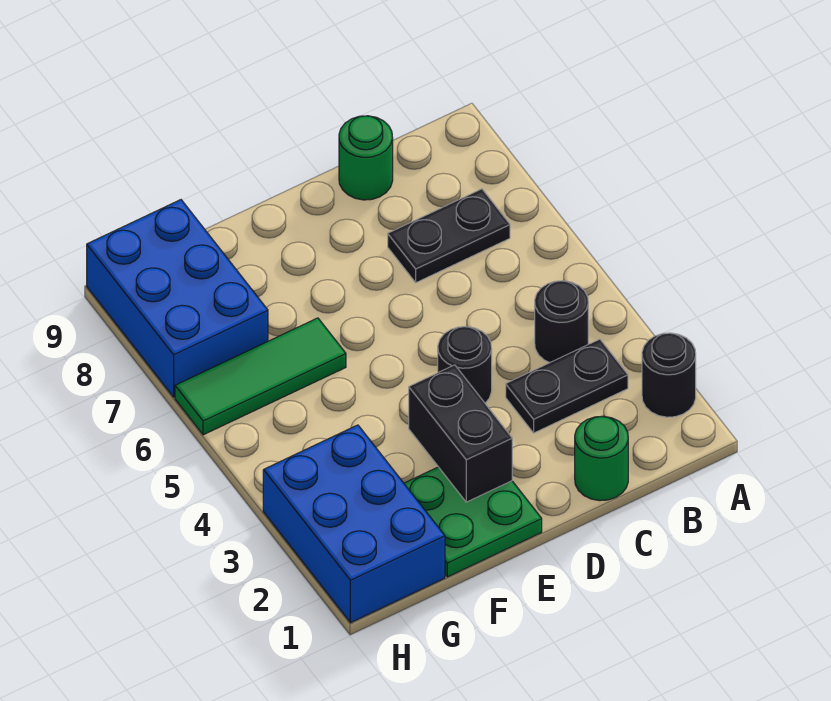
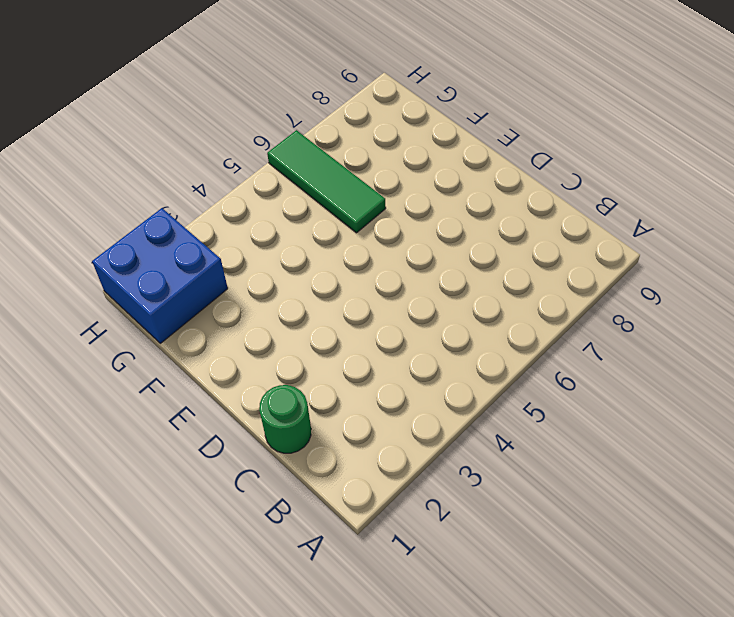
blue 2x2 brick [92,208,228,343] -> blue 2x3 brick [263,425,445,623]
none -> black 1x1 round brick [642,333,696,417]
none -> black 1x2 plate [506,339,628,433]
none -> black 1x1 round brick [535,281,588,363]

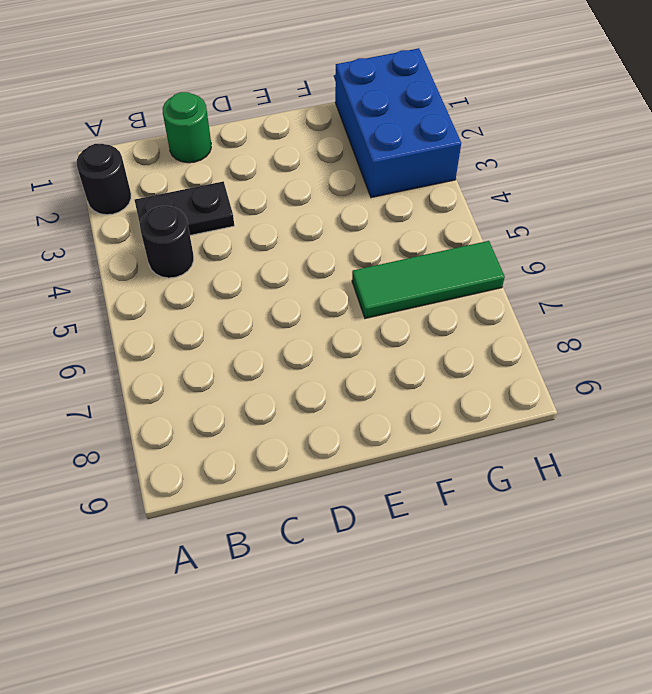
none -> black 1x2 plate [388,189,510,283]
none -> green 1x1 round brick [339,116,393,200]
none -> black 1x1 round brick [438,327,492,403]

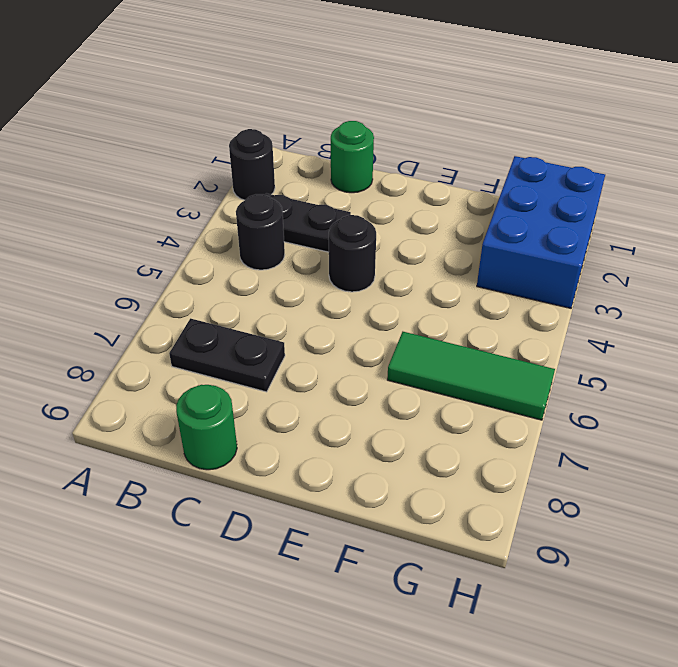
none -> green 2x2 plate [404,467,542,577]
none -> blue 2x3 brick [87,200,268,397]
none -> black 1x2 brick [409,365,512,502]

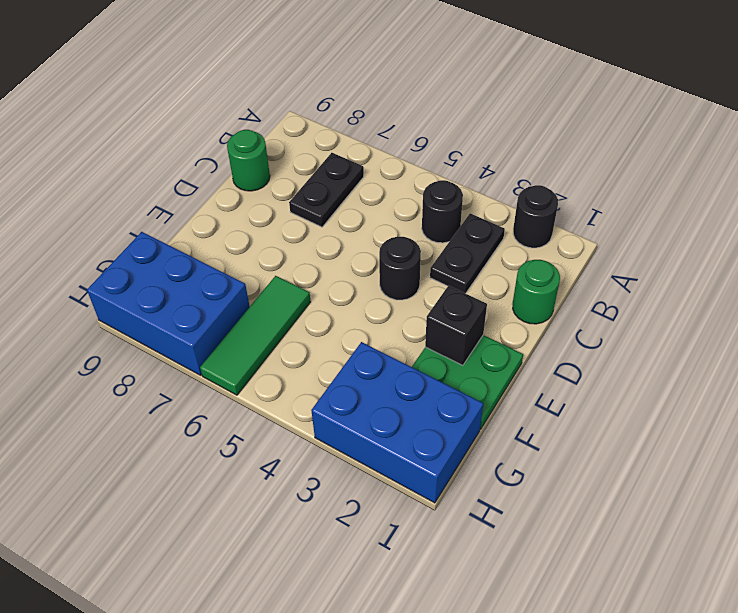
black 1x1 brick [425,286,487,365] -> black 1x2 brick [409,365,512,502]

